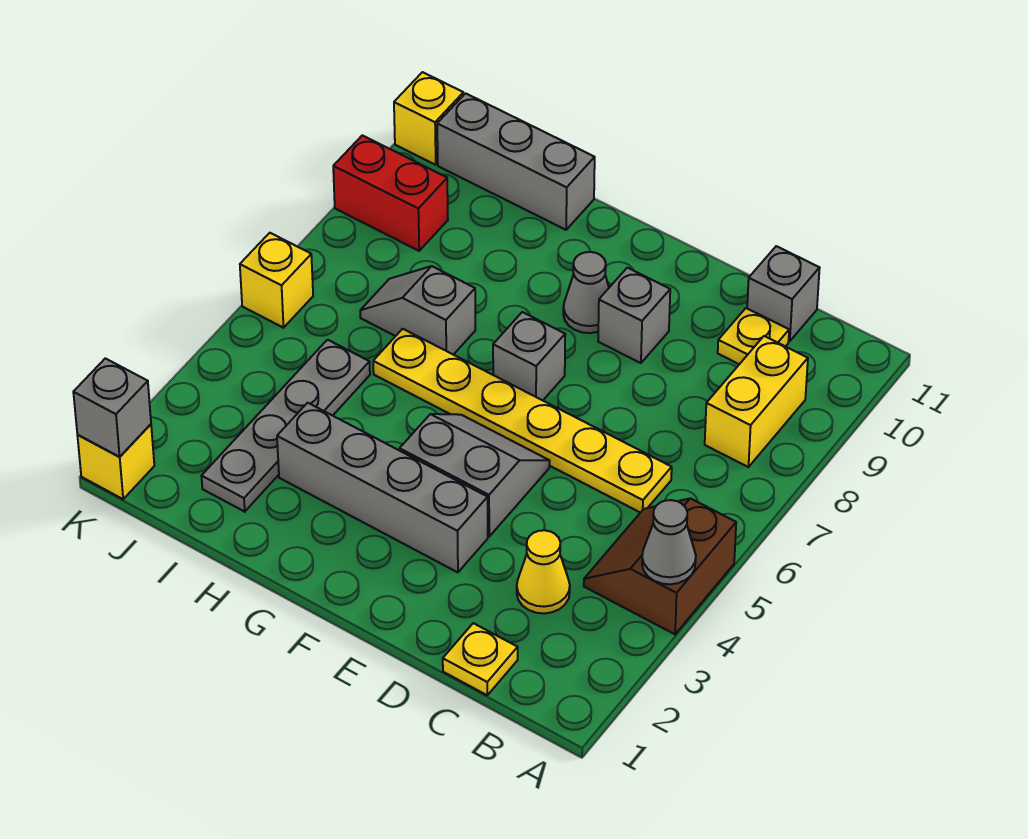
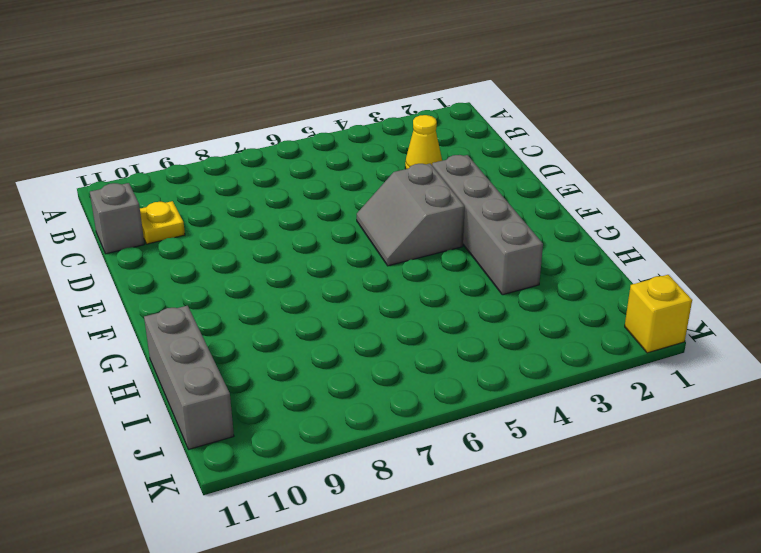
none -> brown 2x2 slope [584,498,736,634]
none -> yellow 1x2 brick [705,336,808,467]
none -> yellow 1x1 plate [443,623,518,695]

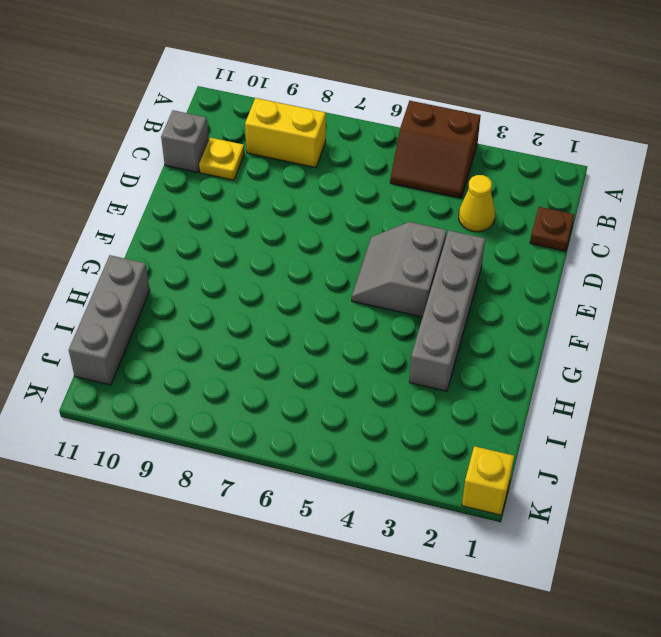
brown 1x1 plate [530,207,574,251] -> yellow 1x1 plate [443,623,518,695]
none -> yellow 1x6 plate [373,329,672,513]
none -> grey 1x1 brick [598,268,670,363]
none -> grey 1x1 brick [493,312,565,400]

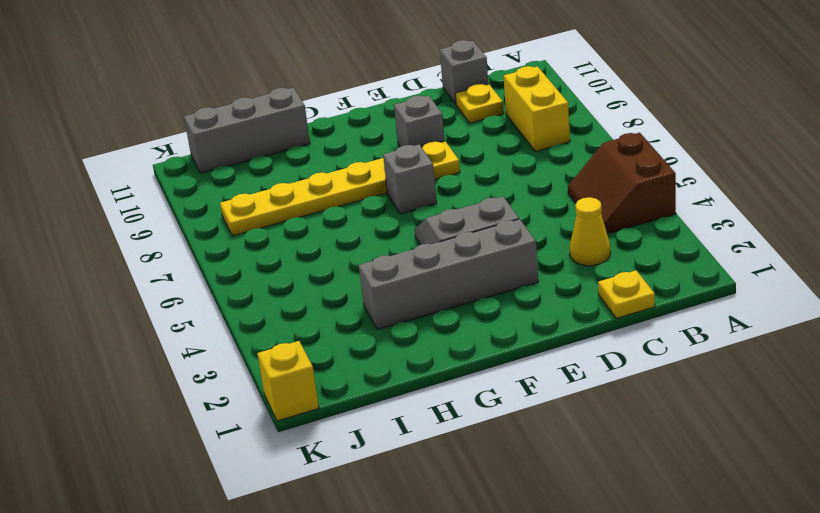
yellow 1x6 plate [220,141,460,236] -> yellow 1x6 plate moved to [373,329,672,513]
none -> grey 1x1 cone [563,252,609,333]
none -> grey 1x2 slope [360,266,475,355]
none -> grey 1x4 plate [202,340,370,512]

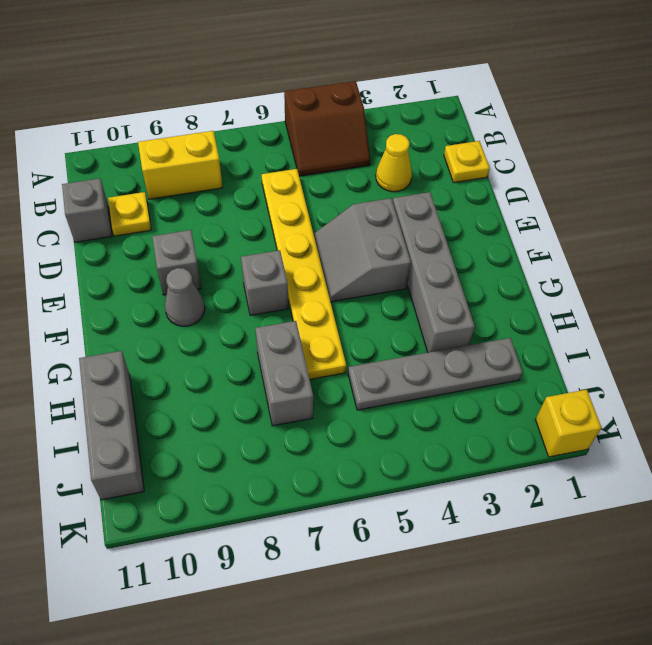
grey 1x2 brick [255,321,313,426] -> grey 1x2 slope [360,266,475,355]
none -> red 1x2 brick [333,135,448,251]
none -> yellow 1x1 brick [240,233,313,328]
none -> yellow 1x1 brick [394,72,464,165]

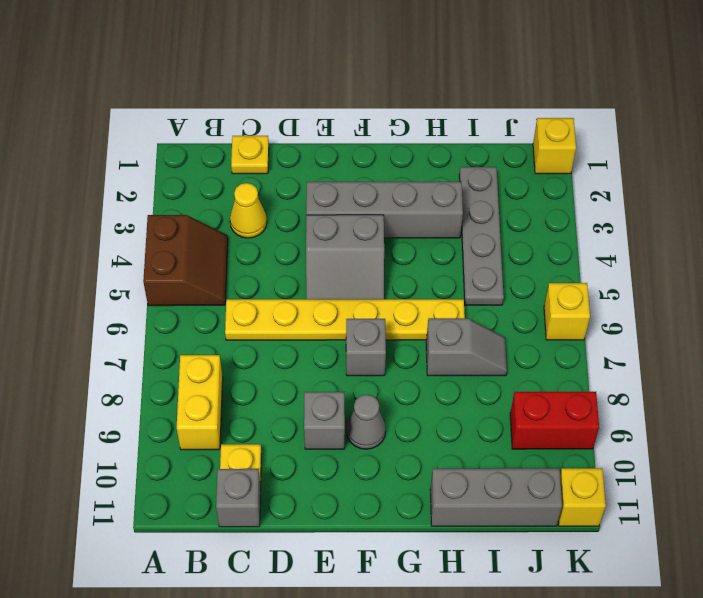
none -> grey 1x1 cone [642,500,696,584]
none -> grey 1x1 brick [73,358,151,457]

